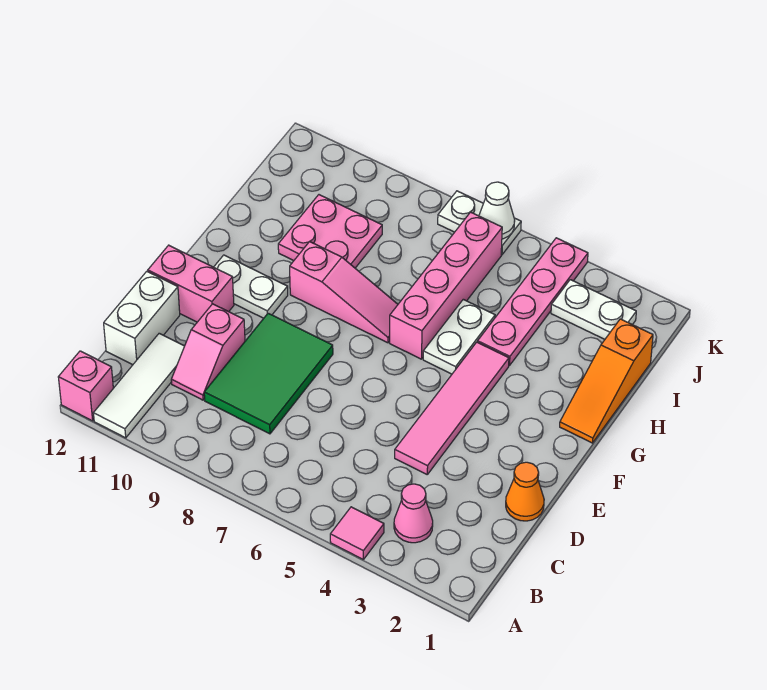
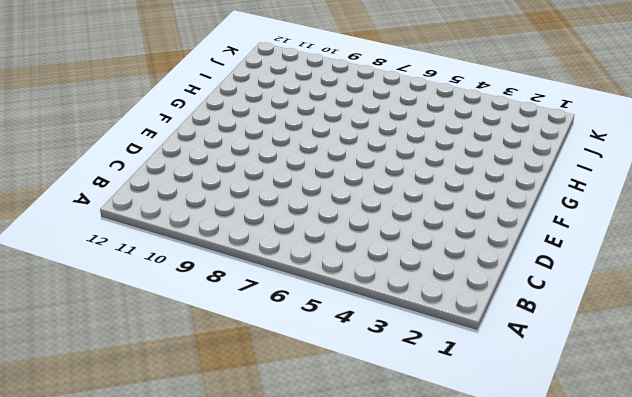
none -> pink 1x1 tile [330,507,384,559]
none -> white 1x3 tile [93,333,184,438]
none -> pink 1x1 brick [58,351,113,421]

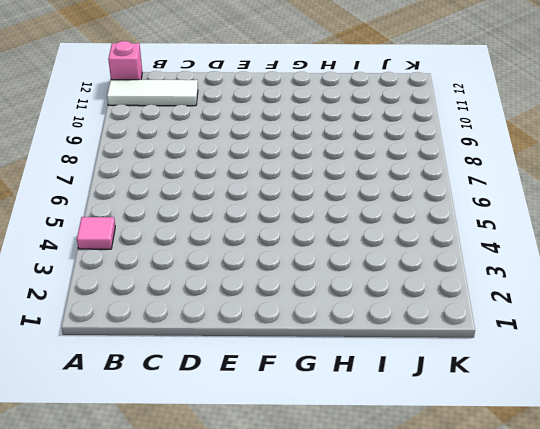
none -> pink 1x1 cone [394,484,433,543]
none -> green 2x3 tile [204,313,333,434]
none -> pink 1x2 slope [171,304,245,400]

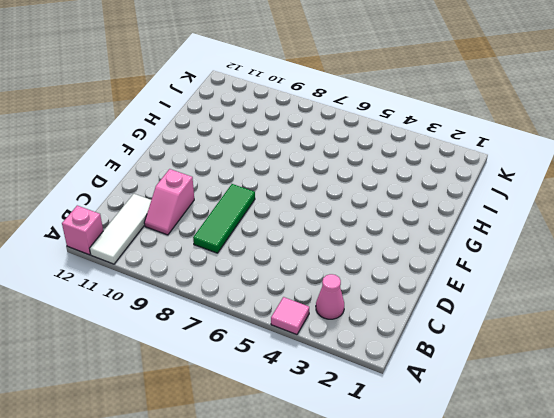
green 1x3 tile [193,184,255,253] -> green 2x3 tile [204,313,333,434]
none -> white 1x2 brick [104,271,180,365]
none -> orange 1x1 cone [506,462,544,521]
none -> pink 1x4 tile [395,342,509,474]

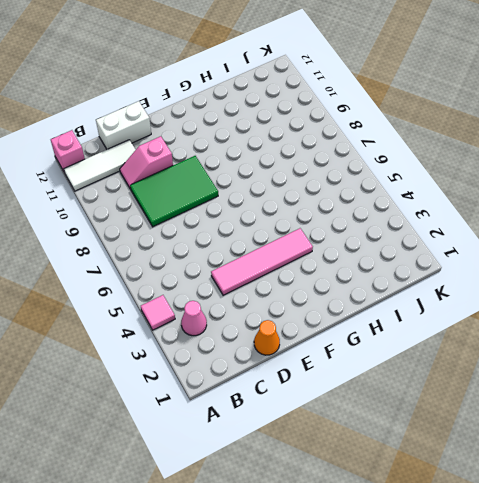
none -> pink 1x2 brick [148,245,234,322]
none -> white 1x2 plate [214,255,288,318]
none -> orange 1x3 slope [560,319,653,443]

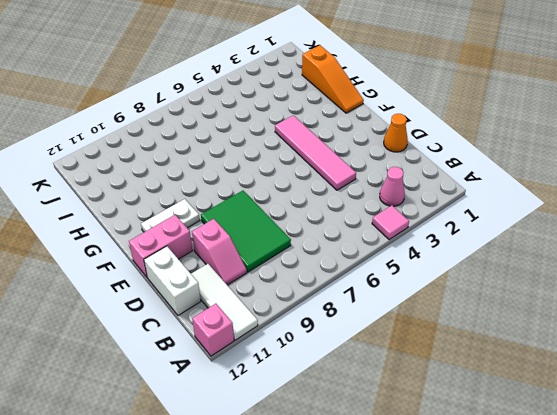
none -> white 1x2 plate [423,299,495,374]
none -> pink 1x4 brick [390,212,502,359]
none -> pink 1x3 slope [290,242,398,343]

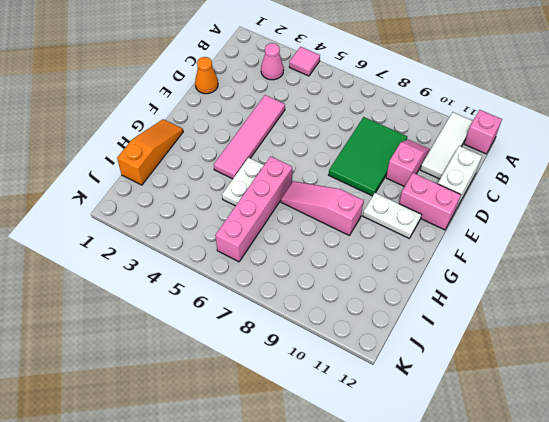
none -> pink 1x4 plate [478,238,588,366]
none -> pink 2x2 plate [278,195,382,268]
none -> white 1x2 plate [551,280,636,339]

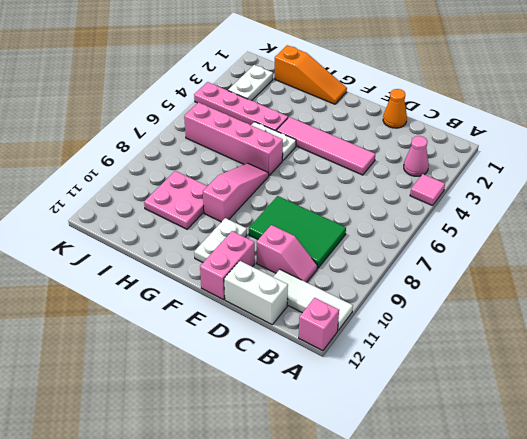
none -> white 1x2 plate [438,191,521,255]
none -> white 1x1 cone [479,182,515,239]

